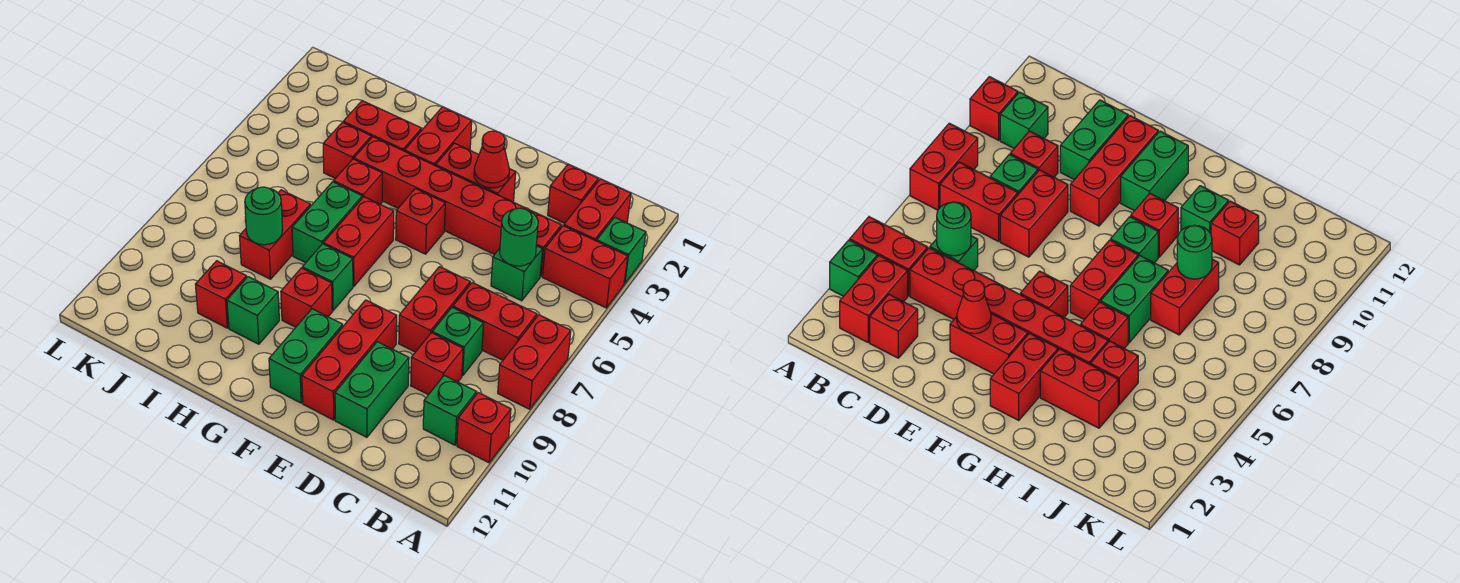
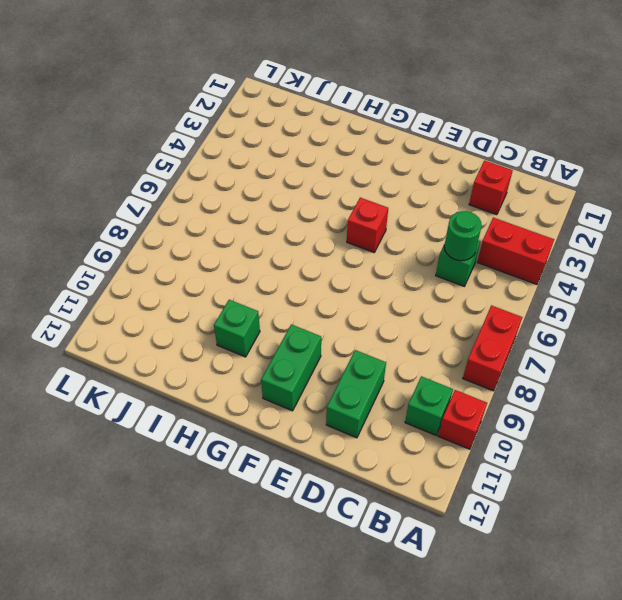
none -> green 1x1 brick [597,217,646,284]
none -> red 1x2 brick [564,179,631,241]
none -> red 1x2 brick [453,283,537,360]
none -> red 1x6 brick [354,137,561,277]

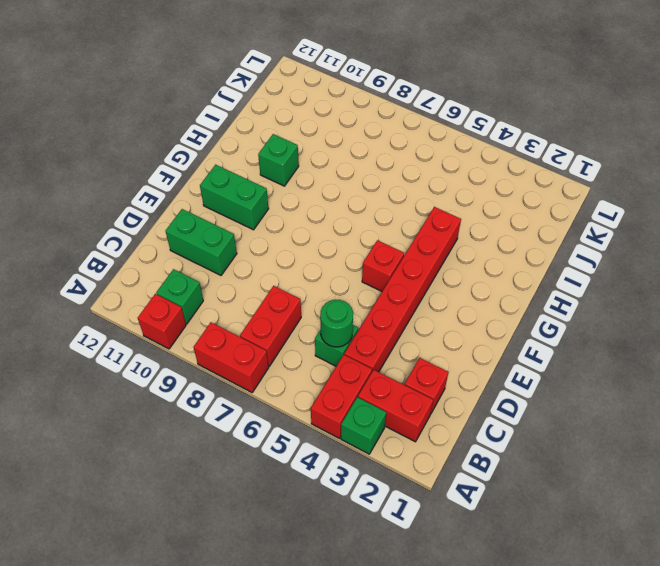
none -> green 1x1 brick [432,307,484,376]
none -> red 1x1 brick [411,333,463,395]
none -> red 1x2 brick [399,267,470,352]
none -> red 1x2 brick [436,143,516,202]

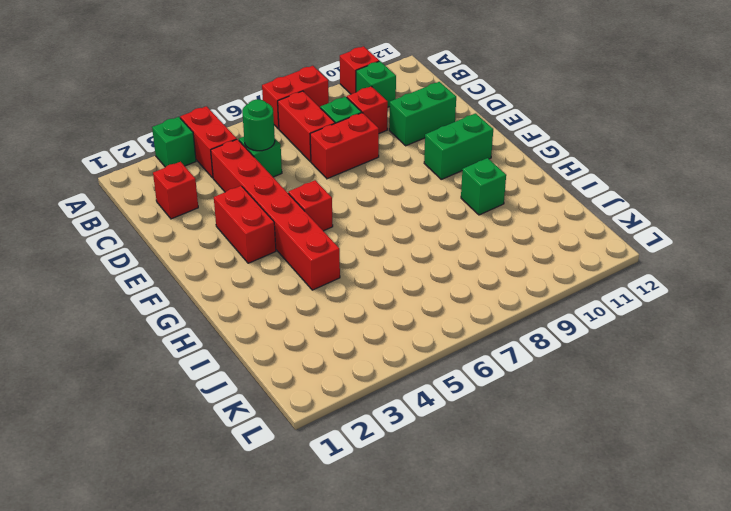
none -> red 1x2 brick [564,179,631,241]
none -> red 1x3 brick [302,300,397,420]
none -> red 1x2 brick [405,107,472,166]
none -> red 1x2 brick [324,197,394,286]

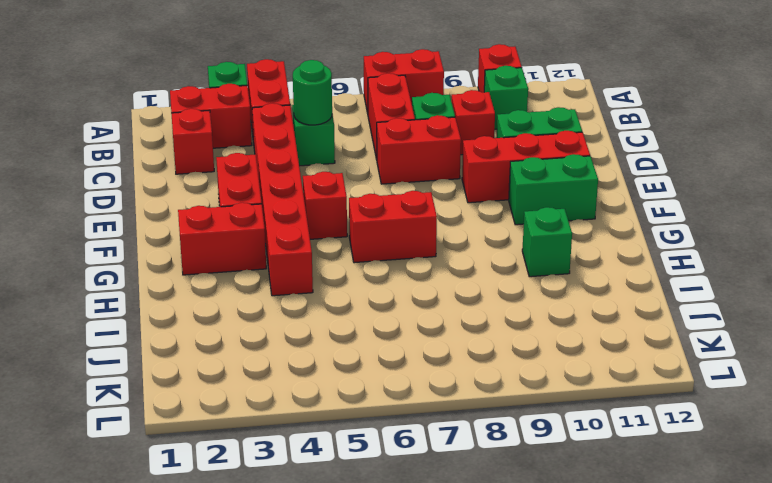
none -> green 1x1 brick [302,244,353,311]
none -> red 1x1 brick [281,268,332,327]
none -> red 1x2 brick [343,101,422,151]
none -> red 1x1 brick [334,159,382,204]

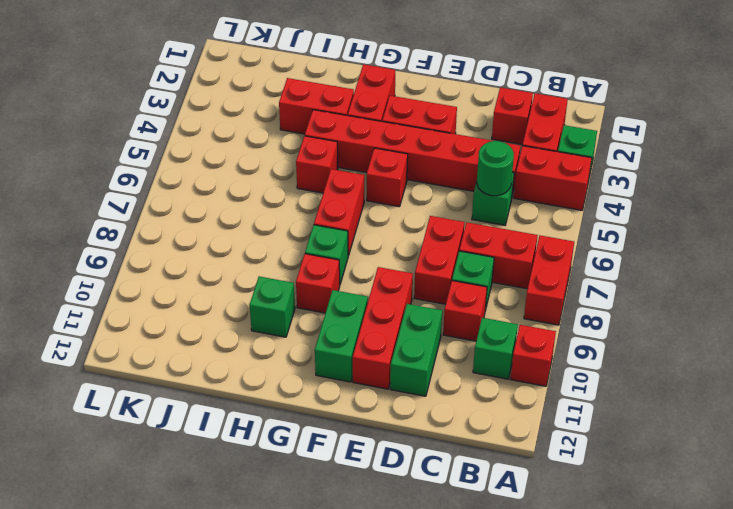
none -> green 1x2 brick [292,182,362,263]
none -> red 1x1 brick [323,122,371,178]
none -> red 1x2 brick [240,190,311,279]
none -> red 1x1 brick [195,261,247,328]

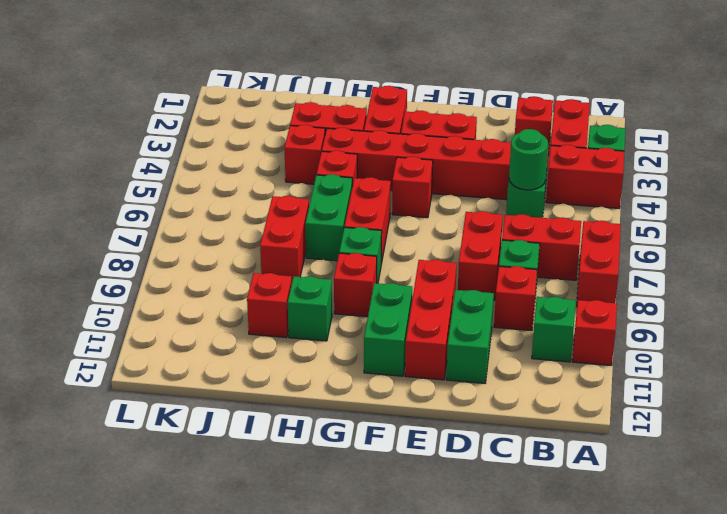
none -> red 1x1 cone [474,131,509,188]
none -> green 1x1 round brick [245,187,282,245]

